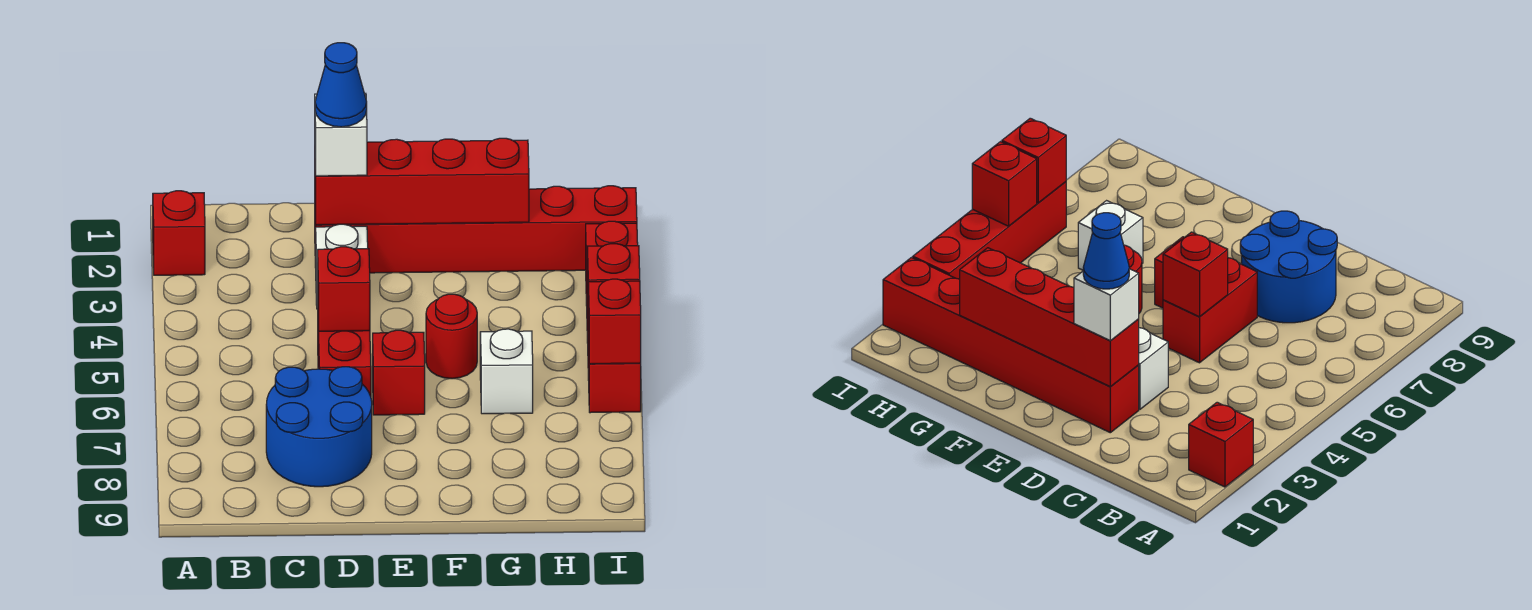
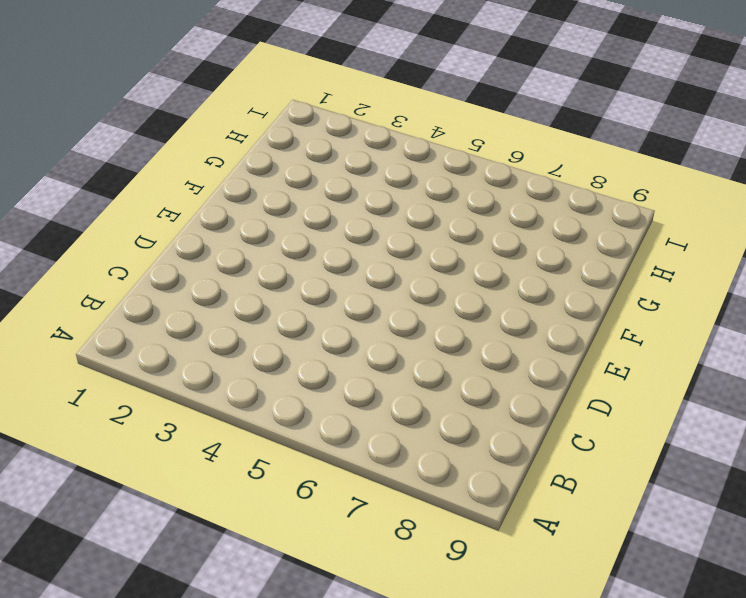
none -> red 1x1 brick [153,191,205,275]
none -> blue 2x2 round brick [266,367,372,487]
none -> red 1x6 brick [315,186,637,273]

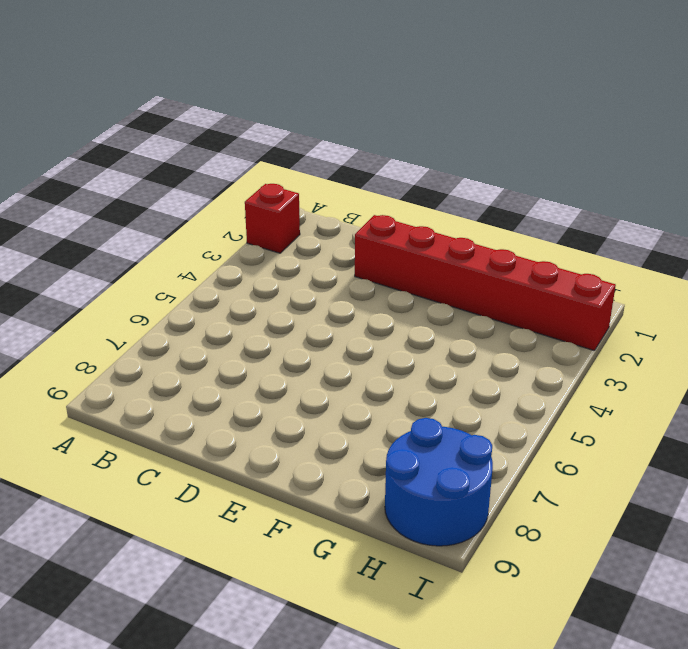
blue 2x2 round brick [385,418,493,546] -> blue 2x2 round brick moved to [266,367,372,487]
none -> white 1x1 brick [316,224,368,309]
none -> red 1x2 brick [318,331,371,396]
none -> red 1x1 brick [373,330,425,415]

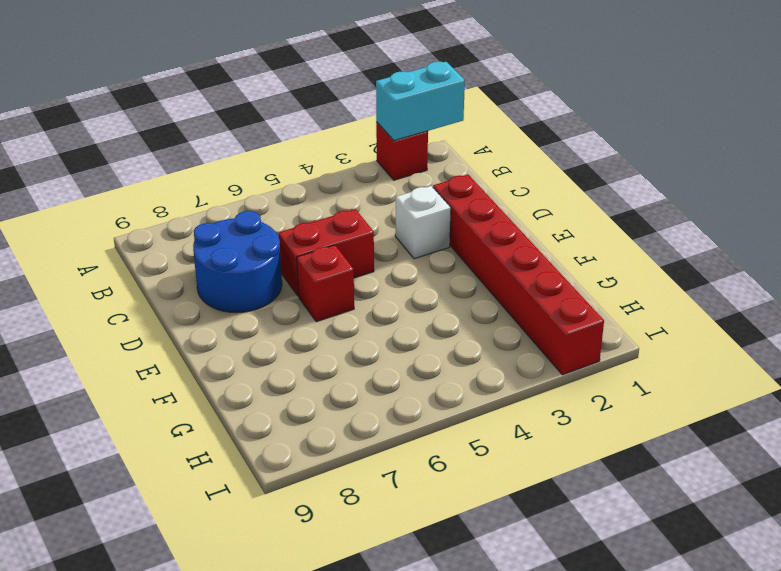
cyan 1x2 brick [376,62,465,141] -> none
none -> red 1x1 round brick [426,294,477,379]
none -> white 1x1 brick [480,329,533,414]
none -> red 1x4 brick [586,221,641,413]

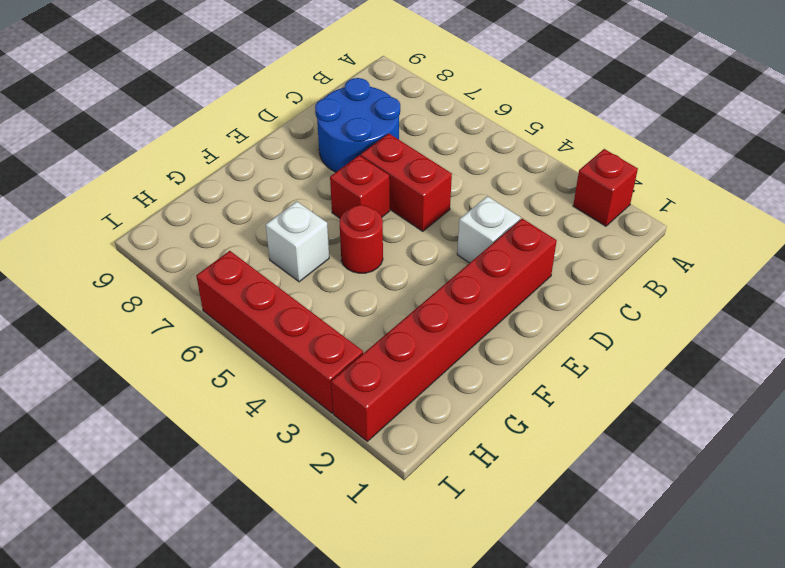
none -> red 1x4 brick [315,138,529,225]
none -> red 1x1 brick [318,247,370,331]
none -> red 1x1 brick [587,244,640,295]

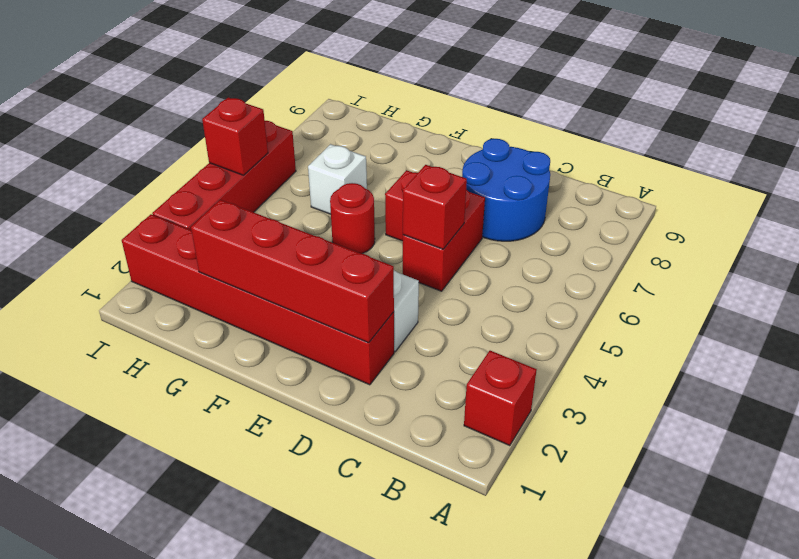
none -> red 1x1 brick [588,279,641,364]
none -> white 1x1 brick [315,93,367,176]
none -> blue 1x1 cone [315,43,367,127]

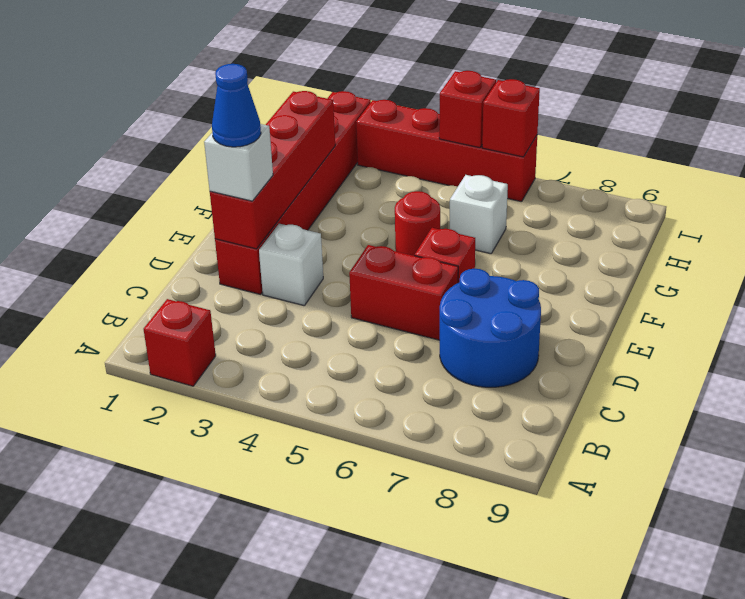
none -> red 1x1 brick [318,247,370,331]

